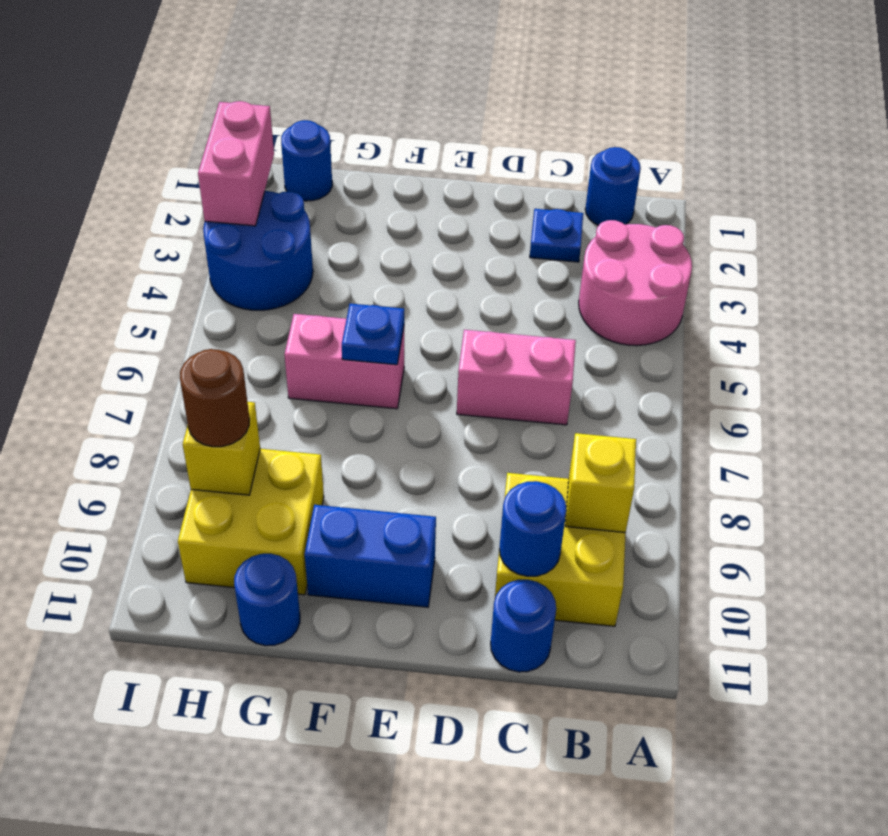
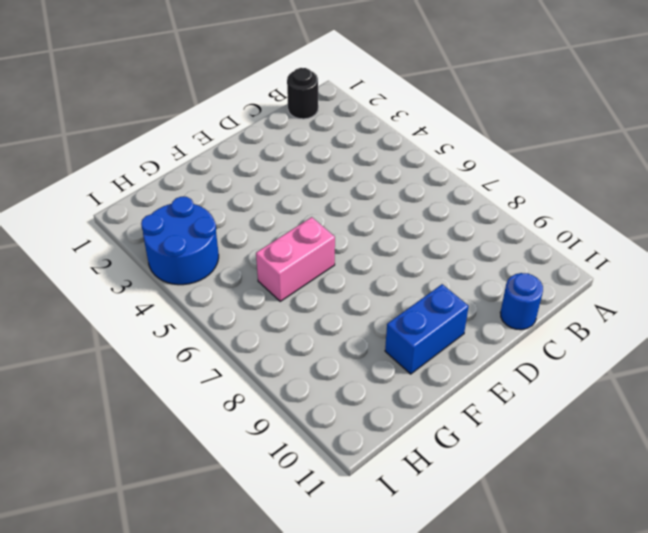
black 1x1 round brick [287,68,318,119] -> blue 1x1 round brick [585,147,641,225]
none -> pink 2x2 round brick [579,220,692,346]
none -> yellow 2x2 brick [495,473,626,626]
none -> blue 1x1 plate [530,209,583,262]

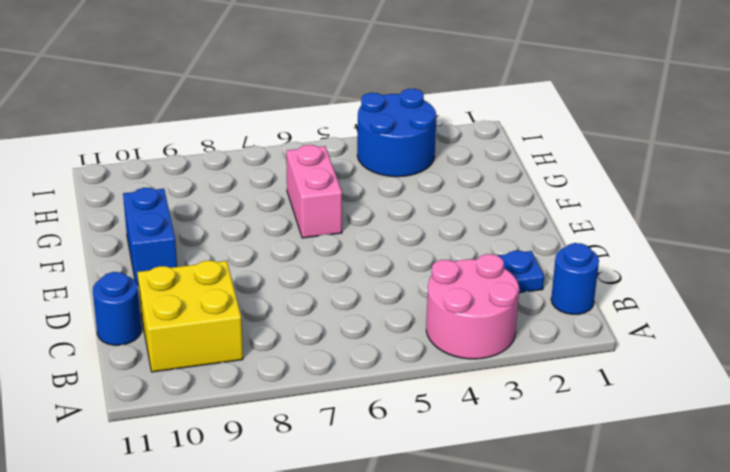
none -> pink 1x2 brick [457,330,576,425]
none -> yellow 2x2 brick [178,449,324,595]
none -> blue 1x1 round brick [234,554,300,646]

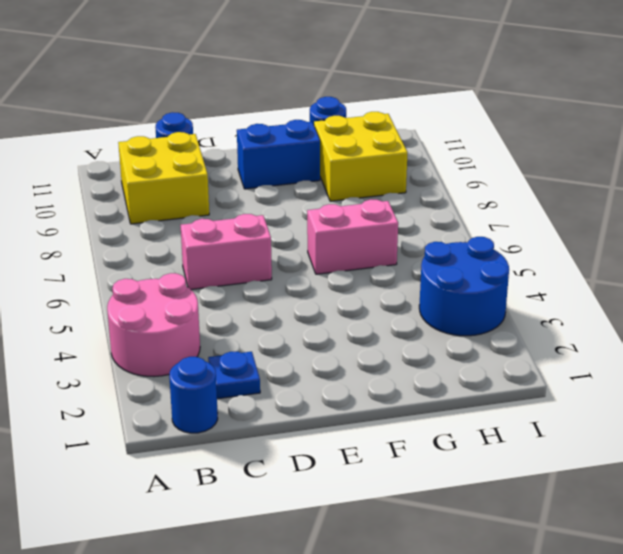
none -> blue 1x1 round brick [281,120,332,201]
none -> yellow 1x1 brick [565,433,636,533]
none -> blue 1x1 round brick [500,481,566,576]

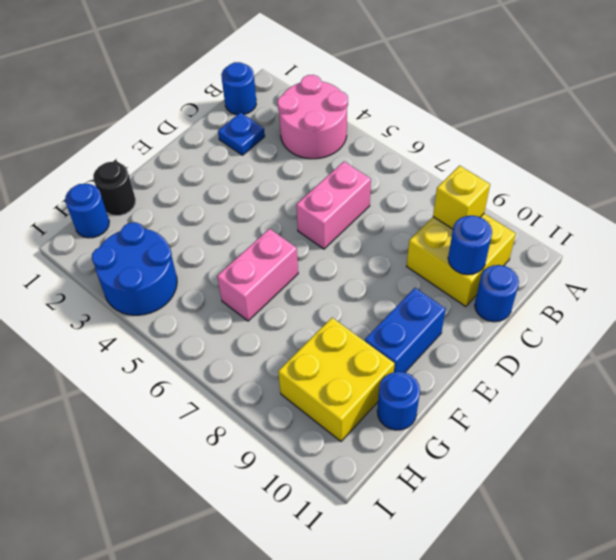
black 1x1 round brick [93,162,136,216] -> none
none -> blue 1x1 plate [342,304,404,365]
none -> yellow 1x1 brick [183,402,260,495]
none -> pink 1x2 brick [198,101,274,226]

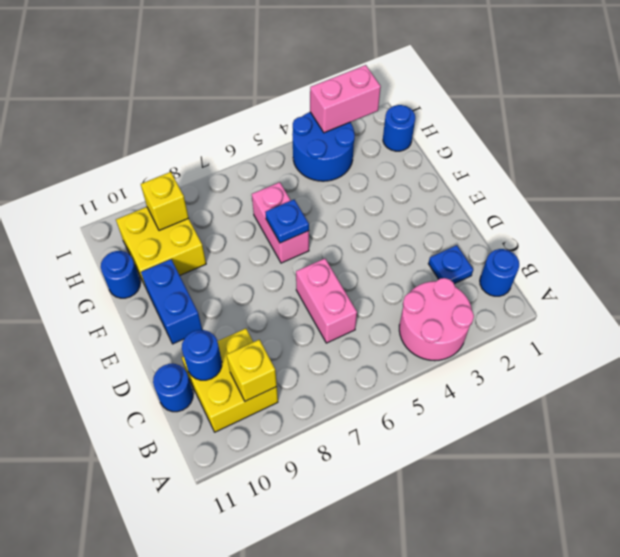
none -> brown 1x1 round brick [180,349,249,447]

